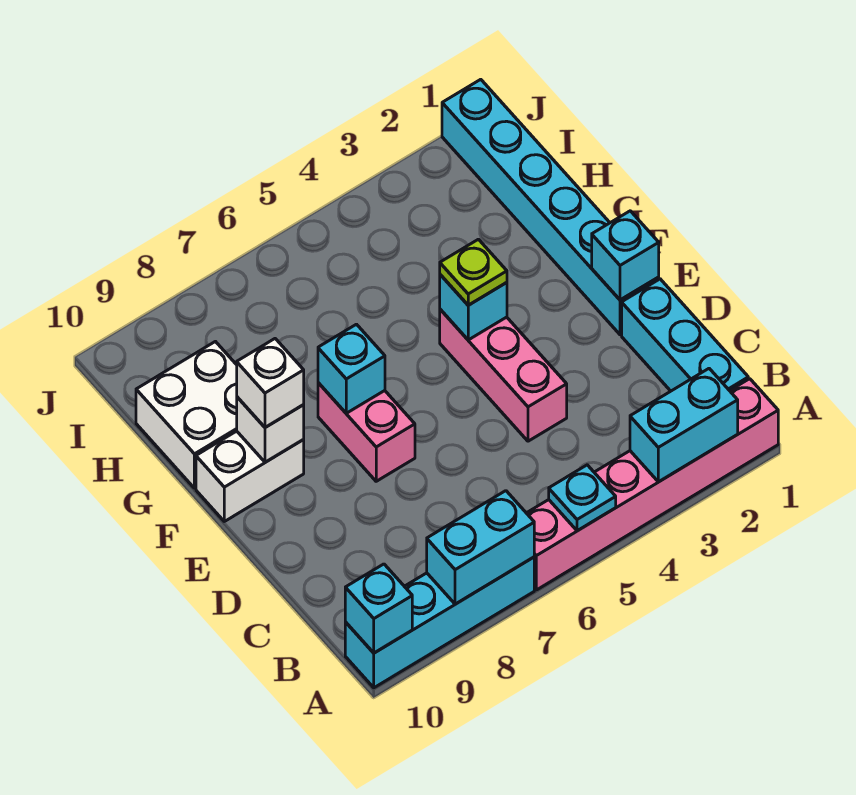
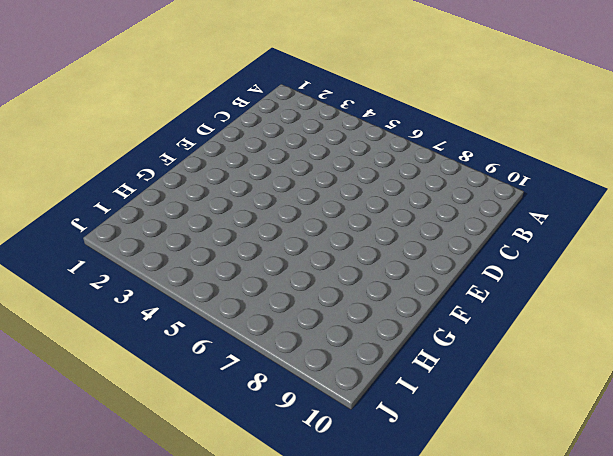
none -> pink 1x6 brick [527,379,778,590]
none -> cyan 1x4 brick [345,557,534,688]
none -> cyan 1x3 brick [622,279,748,391]

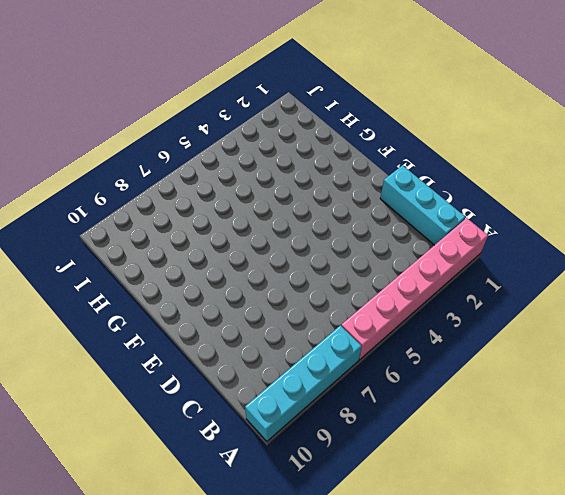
none -> pink 1x3 brick [440,309,567,441]
none -> cyan 1x6 brick [442,79,659,335]
none -> pink 1x2 brick [318,383,415,481]

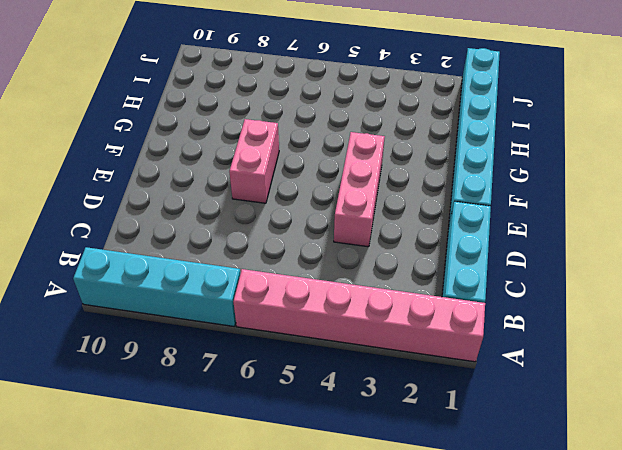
none -> white 1x2 brick [196,431,304,521]
none -> white 2x2 brick [136,342,237,488]
none -> cyan 1x2 brick [630,369,738,482]

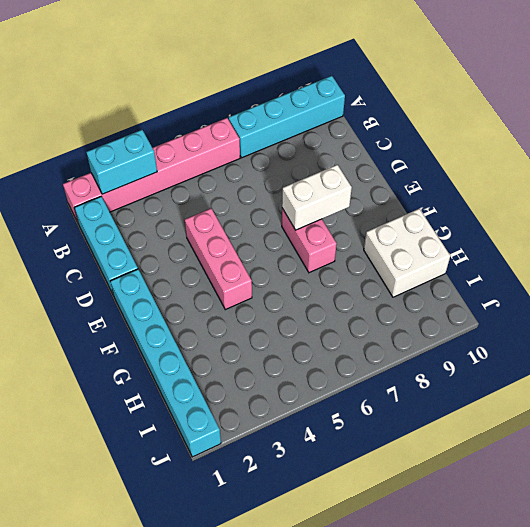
white 1x2 brick [282,165,352,230] -> white 1x2 brick moved to [196,431,304,521]
none -> cyan 1x1 plate [549,465,616,531]
none -> cyan 1x2 brick [427,491,534,604]
none -> cyan 1x1 brick [345,564,412,653]

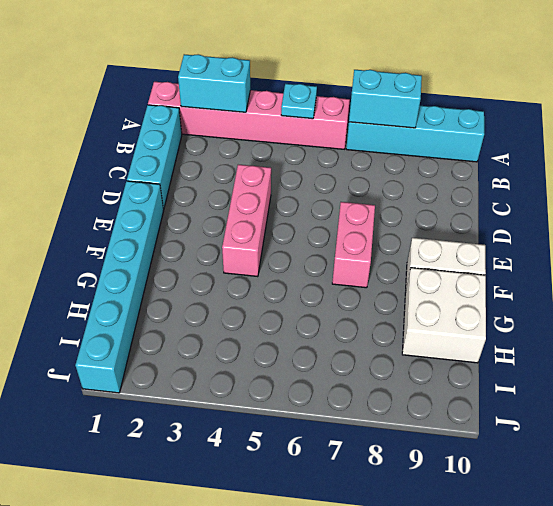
none -> cyan 1x1 brick [345,564,412,653]
none -> cyan 1x1 brick [592,211,659,300]
none -> cyan 1x1 brick [440,275,507,340]

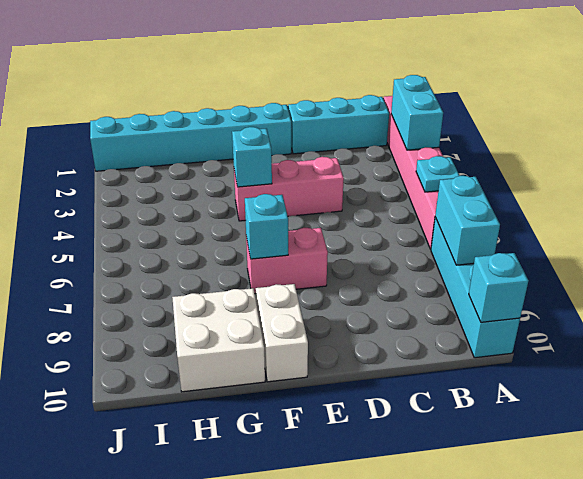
none -> cyan 1x1 brick [592,211,659,300]
none -> white 1x1 brick [237,397,304,462]
none -> lime 1x1 plate [440,239,507,305]

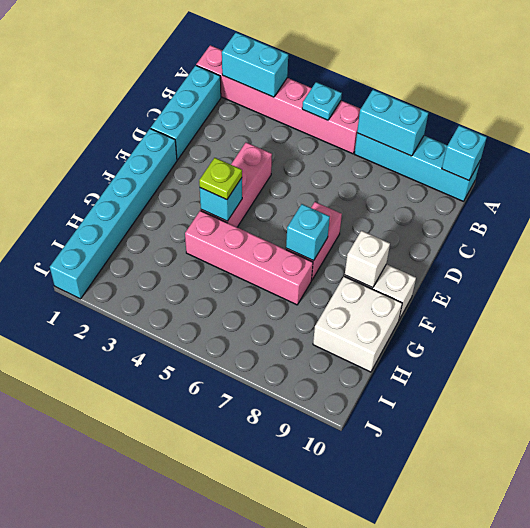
pink 1x4 brick [185,211,313,305] -> none
none -> cyan 1x1 brick [592,211,659,300]
none -> white 1x1 brick [237,339,304,427]

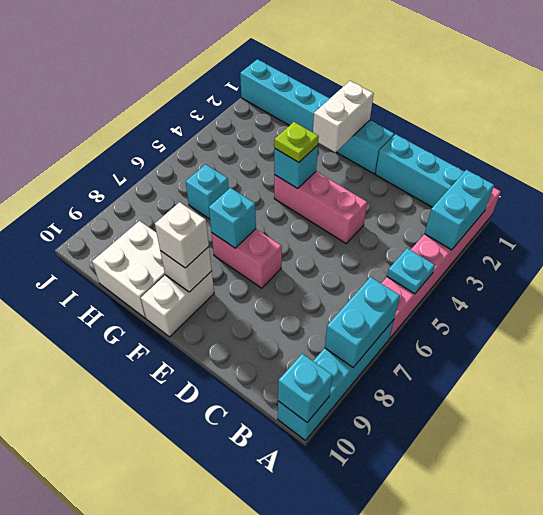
white 1x2 brick [313,81,374,152] -> none
cyan 1x1 brick [186,164,229,219] -> cyan 1x1 brick moved to [592,211,659,300]

